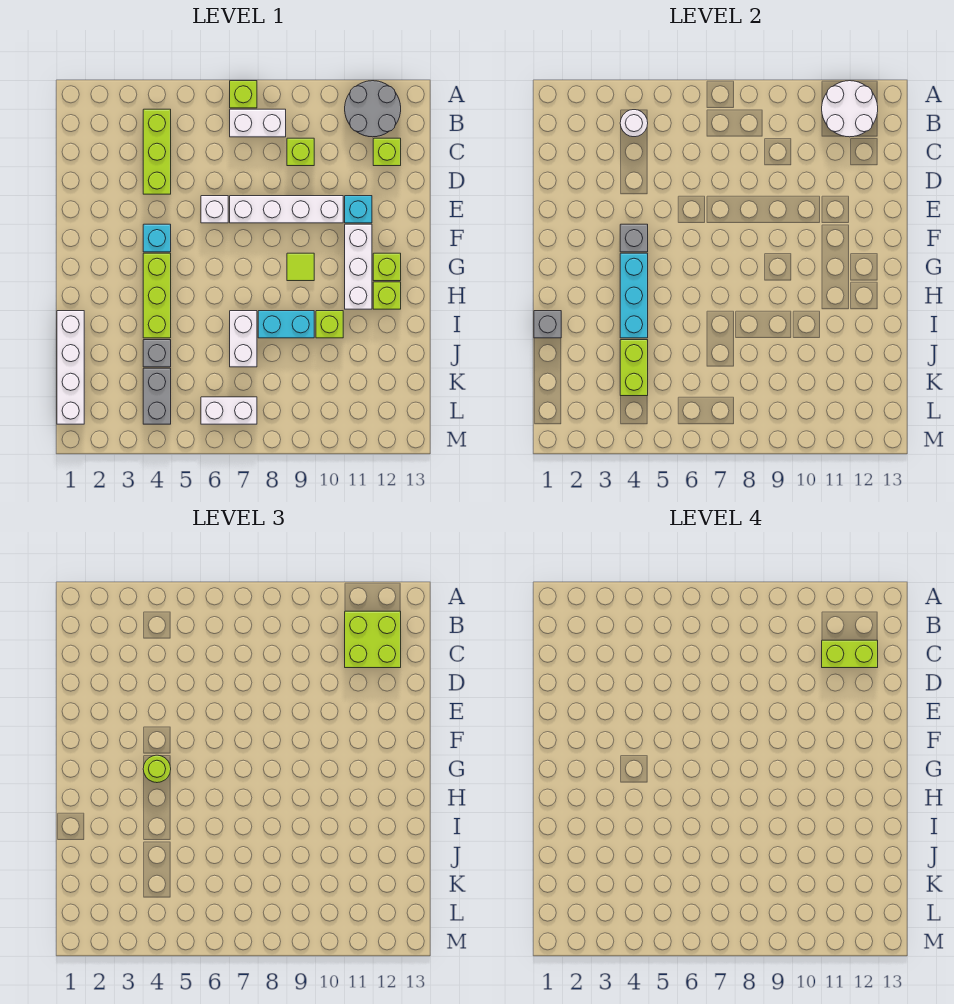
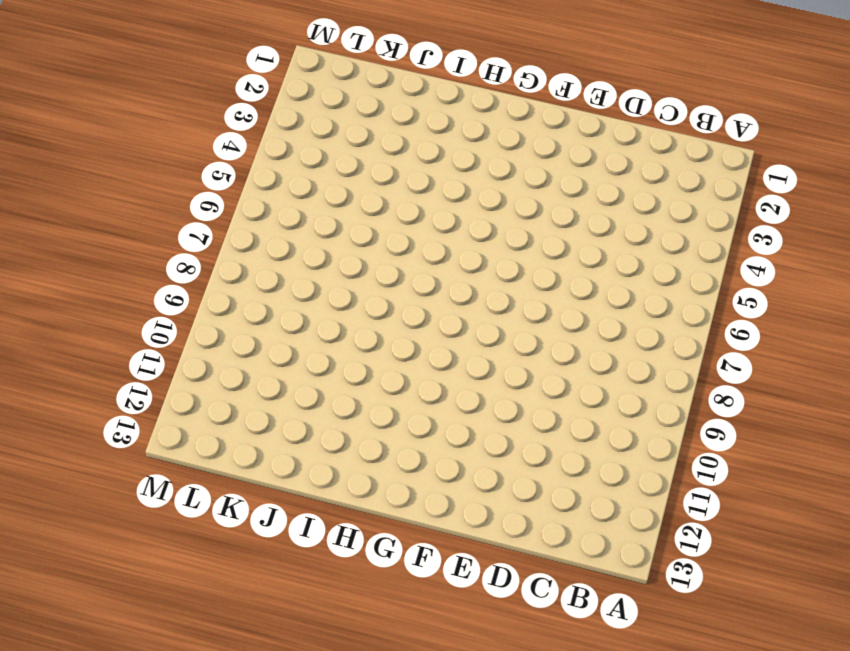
none -> lime 1x1 brick [230,81,257,108]
none -> grey 2x2 round brick [345,81,401,137]
none -> lime 1x3 brick [143,109,171,194]
none -> white 1x2 brick [230,109,286,137]

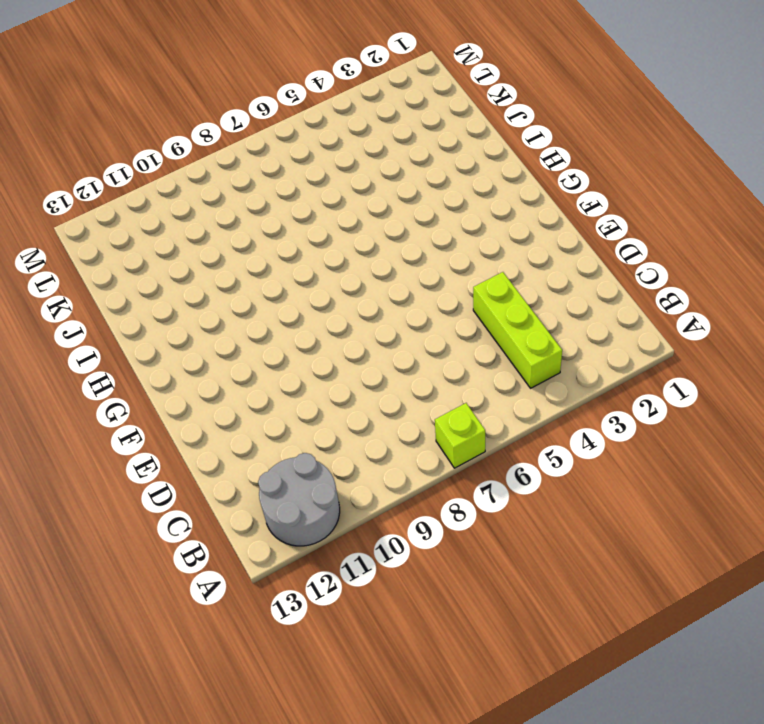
none -> white 1x2 brick [230,109,286,137]
none -> lime 1x1 brick [287,138,314,166]
none -> lime 1x1 brick [373,138,401,166]
none -> white 1x1 brick [201,196,228,223]

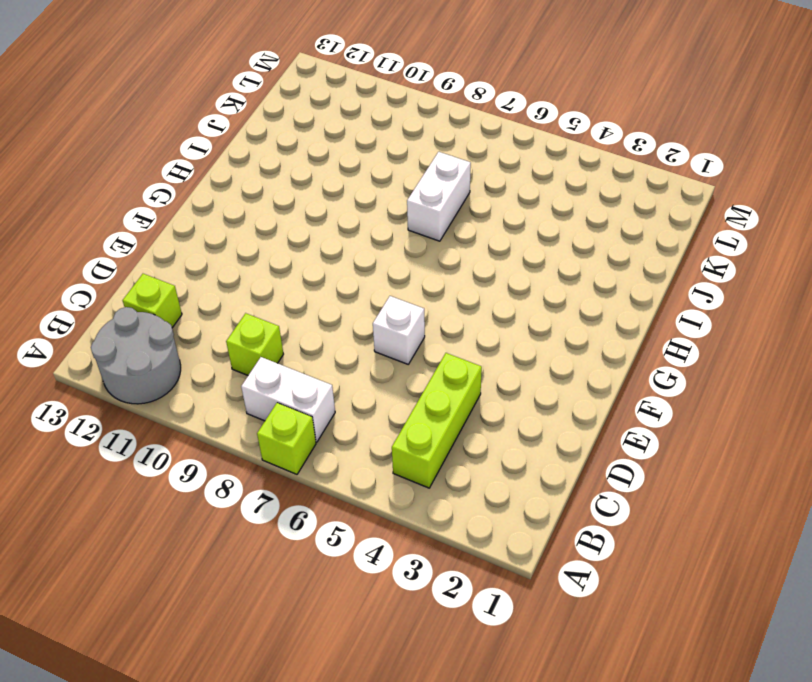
none -> white 1x4 brick [230,196,343,223]
none -> cyan 1x1 brick [345,196,372,223]
none -> cyan 1x1 brick [143,224,171,252]
none -> white 1x3 brick [345,224,372,309]

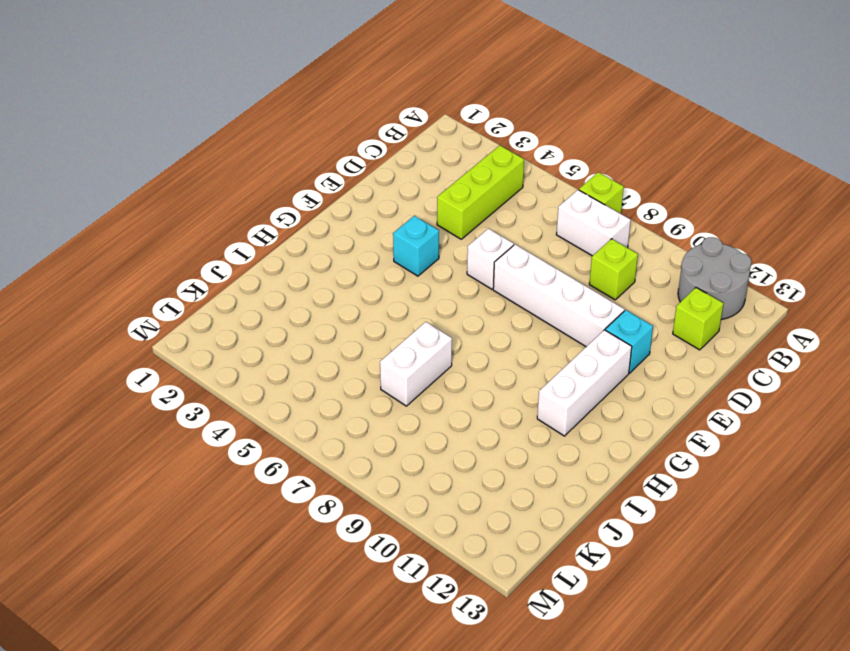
none -> lime 1x3 brick [143,253,171,338]
none -> lime 1x1 tile [287,253,314,281]
none -> lime 1x1 brick [373,253,401,281]
none -> lime 1x1 brick [373,282,401,309]

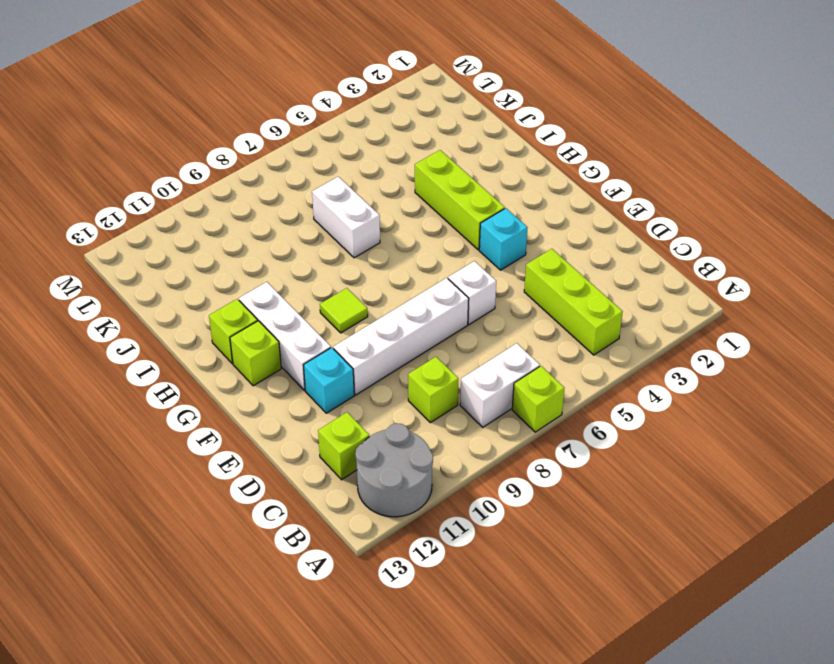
none -> white 1x4 brick [57,311,84,424]
none -> cyan 1x2 brick [258,311,314,338]
none -> lime 1x1 brick [316,311,343,338]
none -> grey 1x1 brick [143,340,171,367]

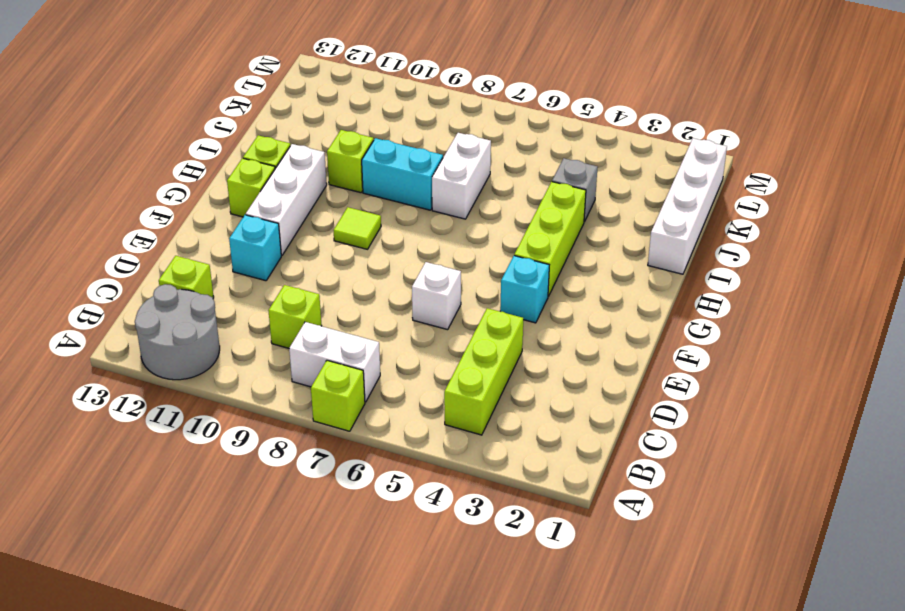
none -> white 1x4 brick [230,196,343,223]
none -> grey 1x2 brick [143,368,171,424]
none -> white 1x2 brick [201,397,257,424]
none -> white 2x2 round brick [822,81,878,137]

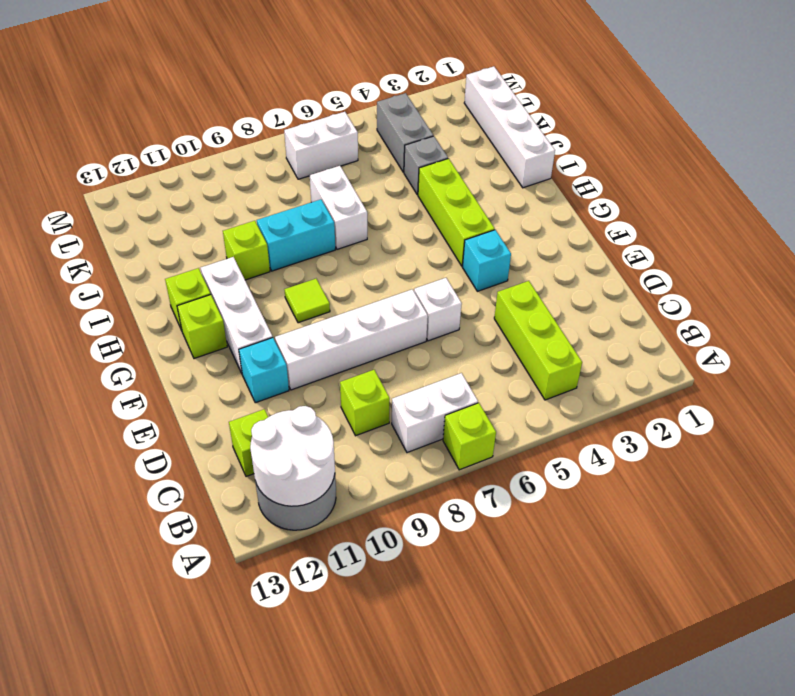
none -> white 1x1 round brick [620,110,648,137]
none -> grey 1x1 brick [620,224,648,252]
none -> cyan 1x3 brick [620,253,648,338]
none -> grey 1x1 brick [534,311,561,338]

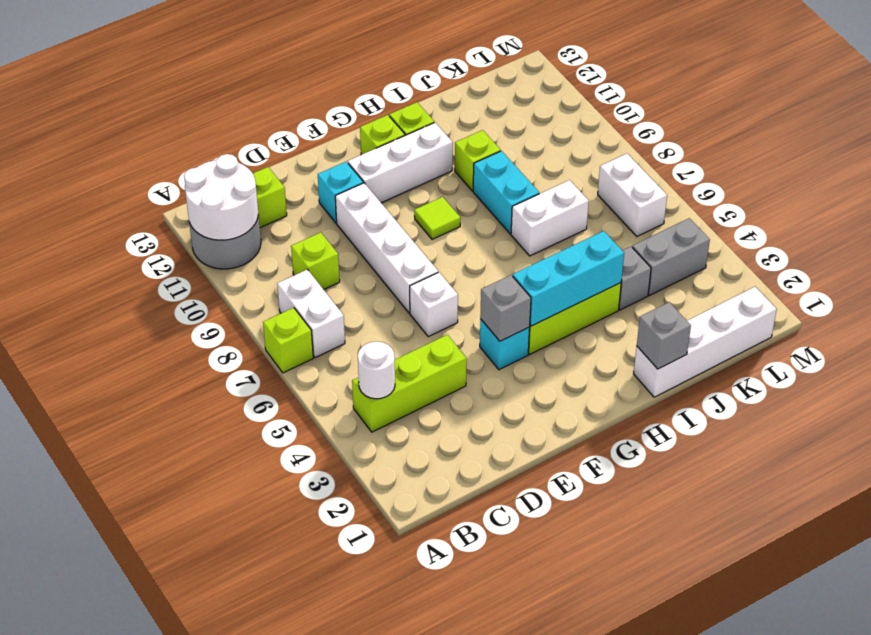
none -> lime 1x2 brick [620,340,648,396]
none -> lime 2x2 brick [345,611,401,668]
none -> lime 1x1 round brick [143,755,171,783]
none -> lime 1x2 brick [822,640,878,668]

